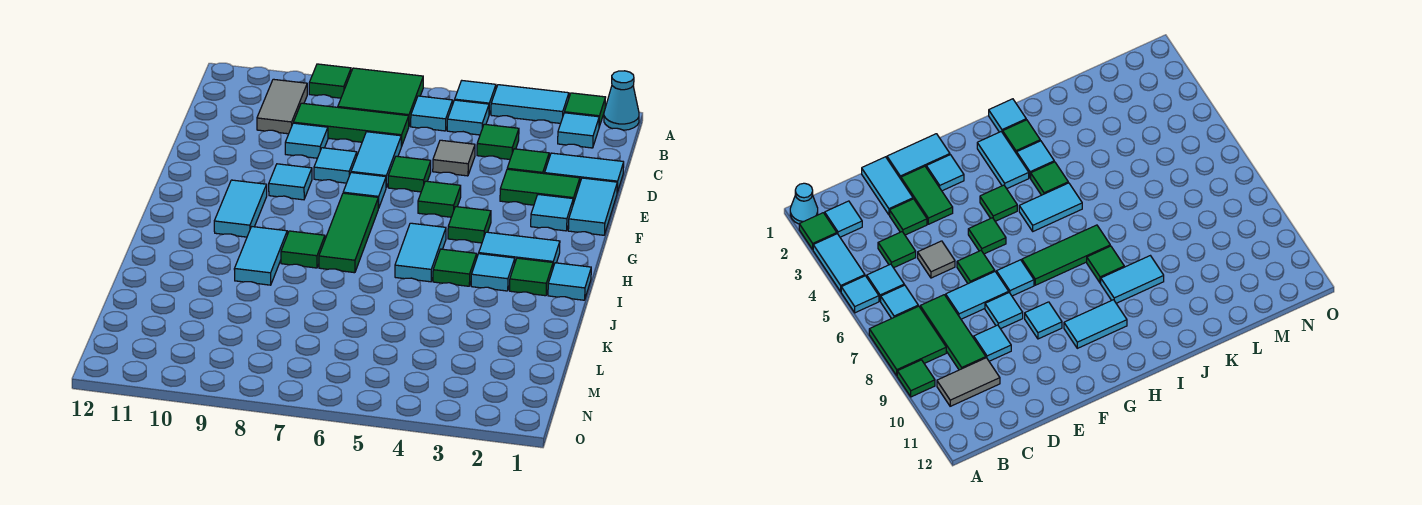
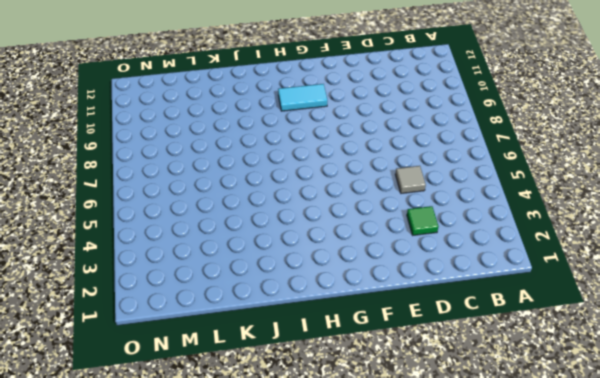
none -> cyan 1x1 cone [604,71,639,130]
none -> green 1x1 tile [565,93,606,127]
none -> cyan 1x2 tile [491,85,569,123]
none -> cyan 1x1 tile [455,81,496,114]

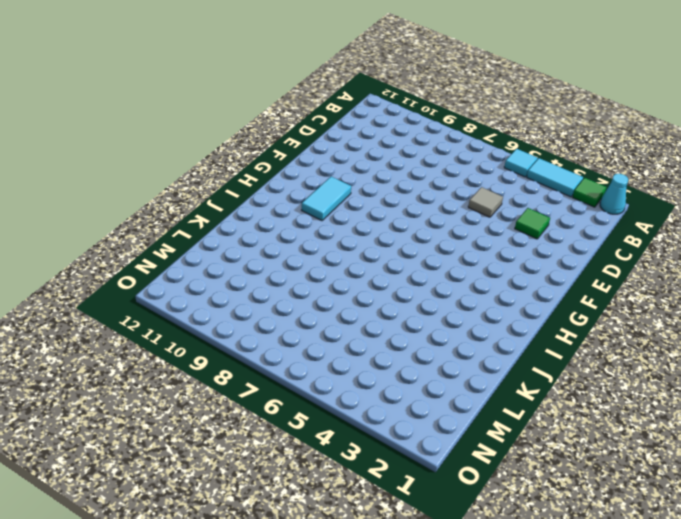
none -> green 2x2 tile [338,68,423,125]
none -> green 1x1 tile [309,64,351,98]
none -> cyan 1x1 tile [558,113,599,148]
none -> cyan 1x1 tile [447,100,489,135]

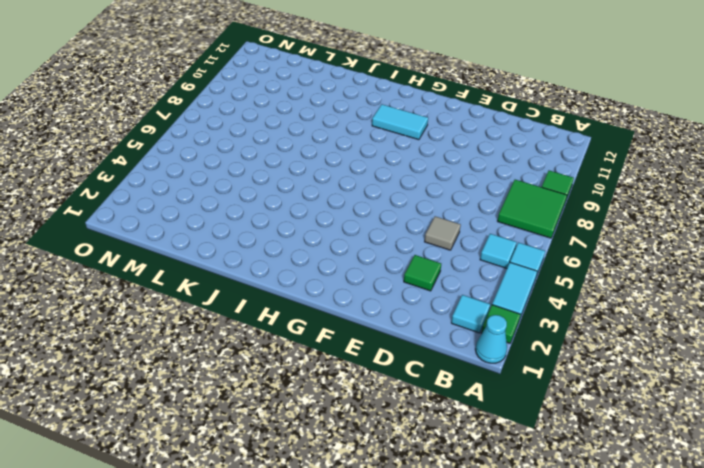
none -> cyan 1x1 tile [411,96,453,131]
none -> grey 1x2 tile [257,79,307,134]
none -> green 1x1 tile [477,124,519,159]
none -> green 1x3 tile [293,103,409,147]

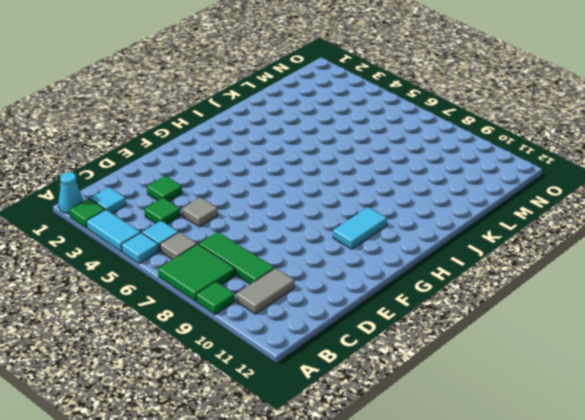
grey 1x1 tile [160,232,197,260] -> cyan 1x1 tile [411,96,453,131]
none -> cyan 1x2 tile [545,153,624,192]
none -> cyan 1x2 tile [351,132,401,187]
none -> cyan 1x1 tile [285,123,328,158]
none -> cyan 1x2 tile [568,178,617,235]

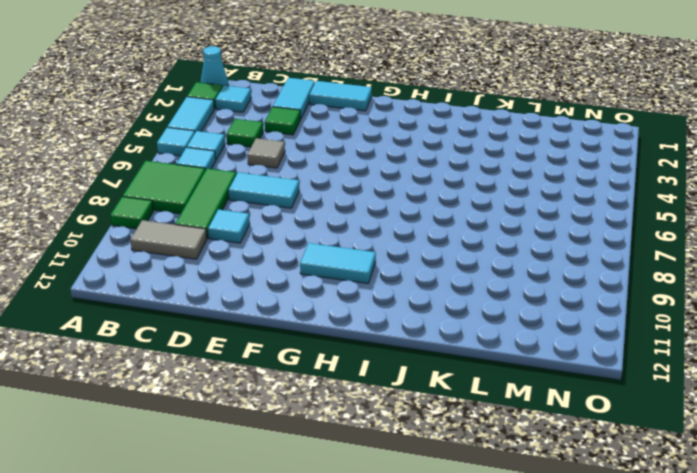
none -> green 1x2 tile [500,169,580,205]
none -> green 1x1 tile [388,156,431,192]
none -> cyan 1x1 tile [314,148,357,183]
none -> cyan 1x1 tile [531,195,573,231]

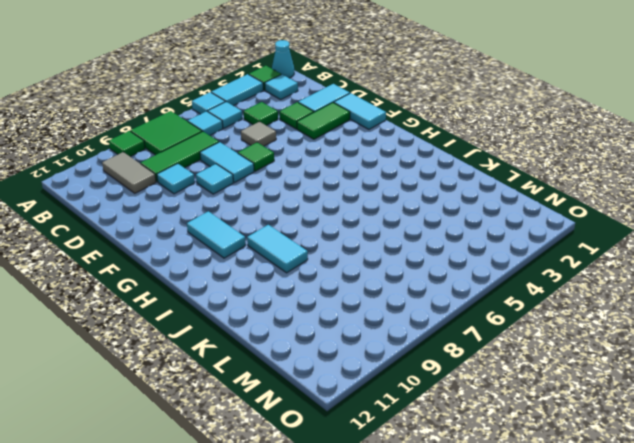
none -> cyan 1x1 tile [531,195,573,231]
none -> green 1x1 tile [418,181,461,217]
none -> cyan 1x1 tile [343,173,386,208]
none -> cyan 1x1 tile [269,164,312,200]

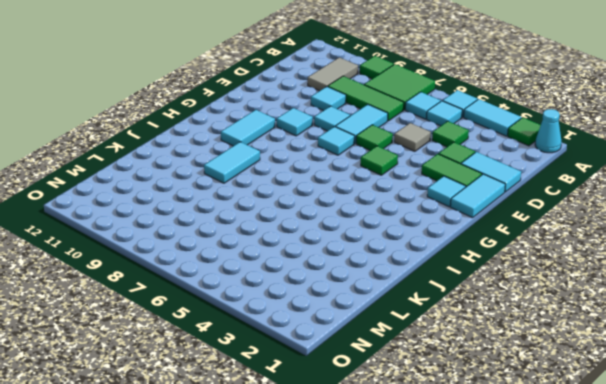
none -> cyan 1x1 tile [558,113,599,148]
none -> green 1x1 tile [448,207,491,243]
none -> green 1x3 tile [319,193,378,273]
none -> cyan 1x2 tile [479,232,560,267]

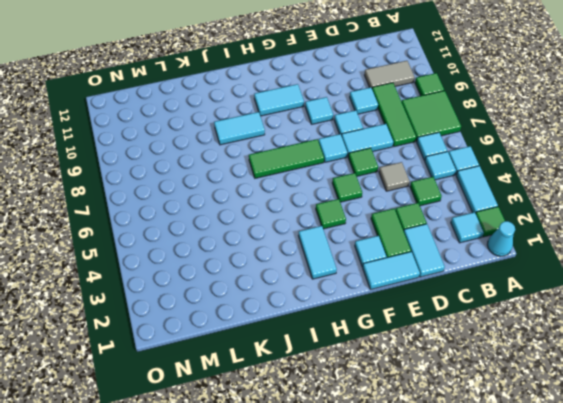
none -> cyan 1x2 tile [395,223,446,282]
none -> cyan 1x1 tile [548,263,591,300]
none -> green 1x1 tile [510,258,553,296]
none -> cyan 1x1 tile [471,254,515,291]

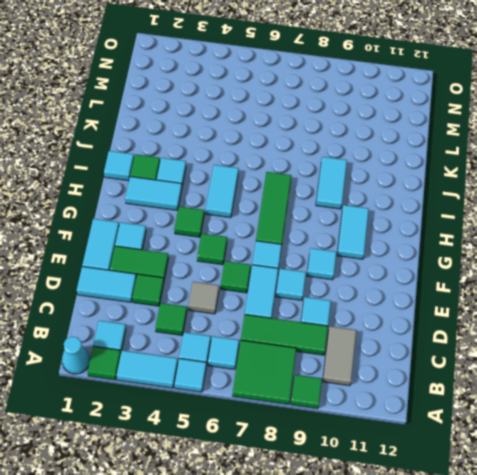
none -> green 1x1 tile [433,249,477,286]
none -> green 1x1 tile [281,231,325,268]

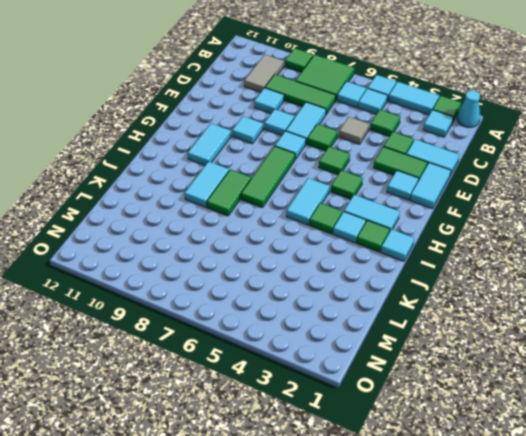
green 1x2 tile [207,169,251,216] -> green 1x1 tile [281,231,325,268]

